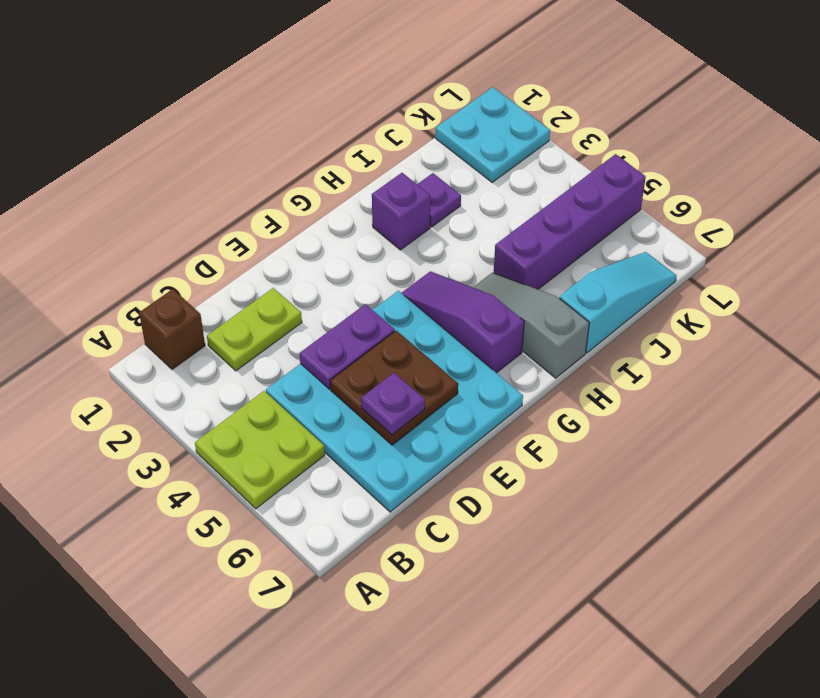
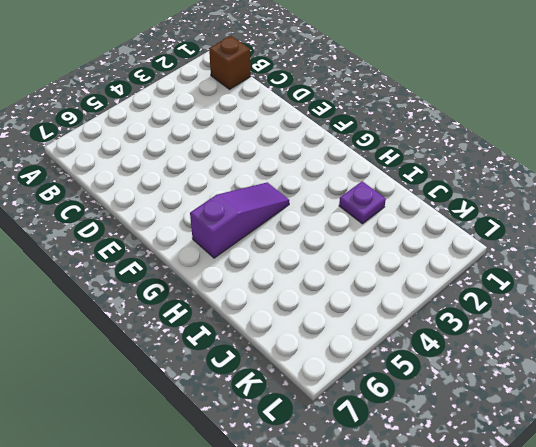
none -> lime 2x2 plate [195,391,325,509]
none -> lime 1x2 plate [207,288,302,371]
none -> cyan 4x4 plate [266,291,523,512]

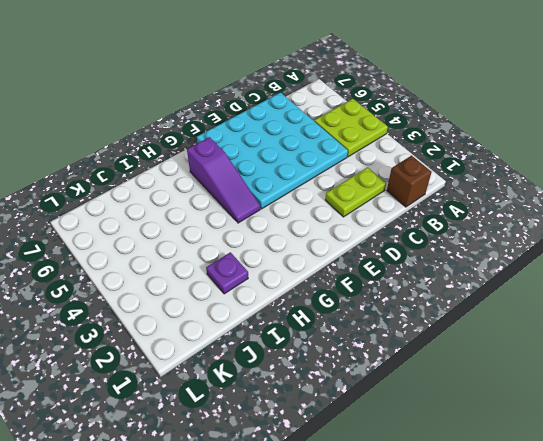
none -> purple 1x1 brick [372,173,431,250]
none -> grey 1x3 slope [473,273,589,378]
none -> purple 1x4 brick [494,154,646,289]

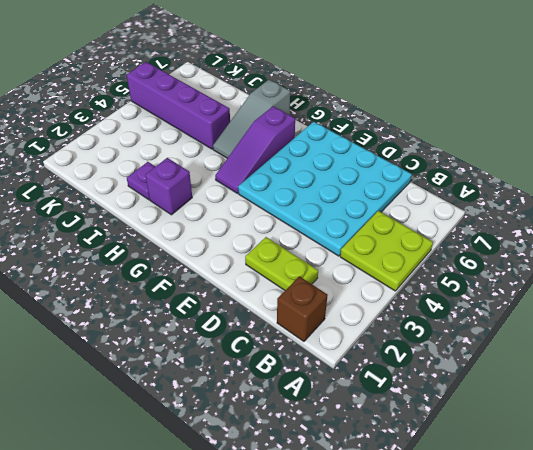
none -> cyan 1x3 slope [559,252,677,353]
none -> cyan 2x2 plate [435,87,550,182]
none -> purple 1x2 plate [299,304,395,389]

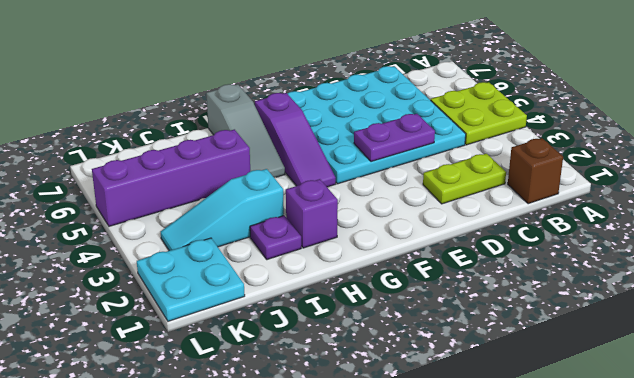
cyan 1x3 slope [161,169,284,251] -> cyan 1x3 slope moved to [559,252,677,353]
none -> brown 2x2 plate [330,331,458,445]
none -> purple 1x1 plate [361,373,425,435]

